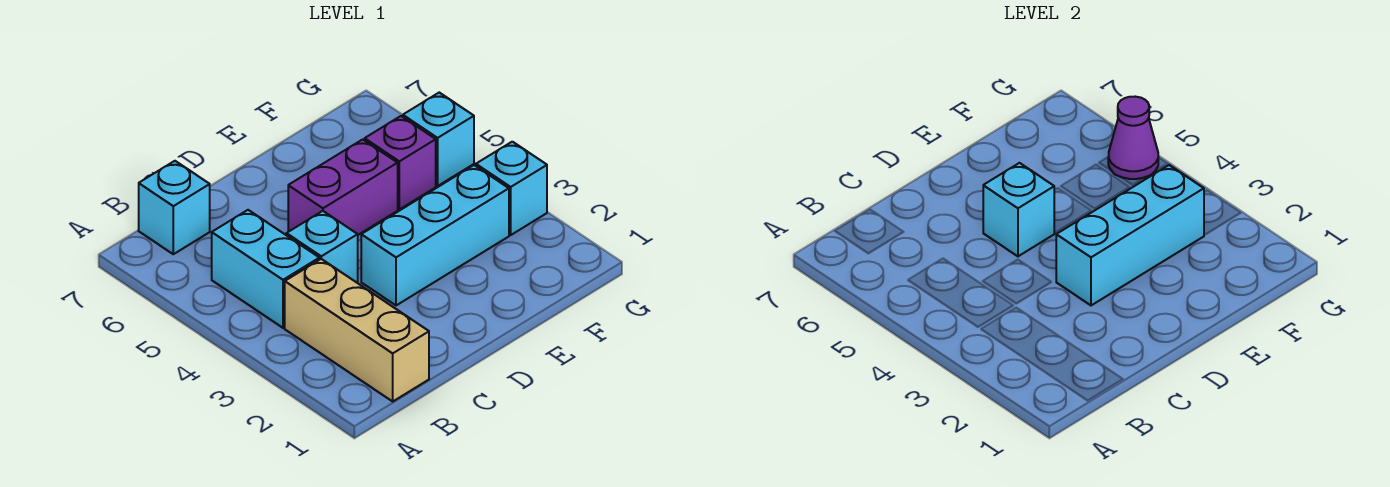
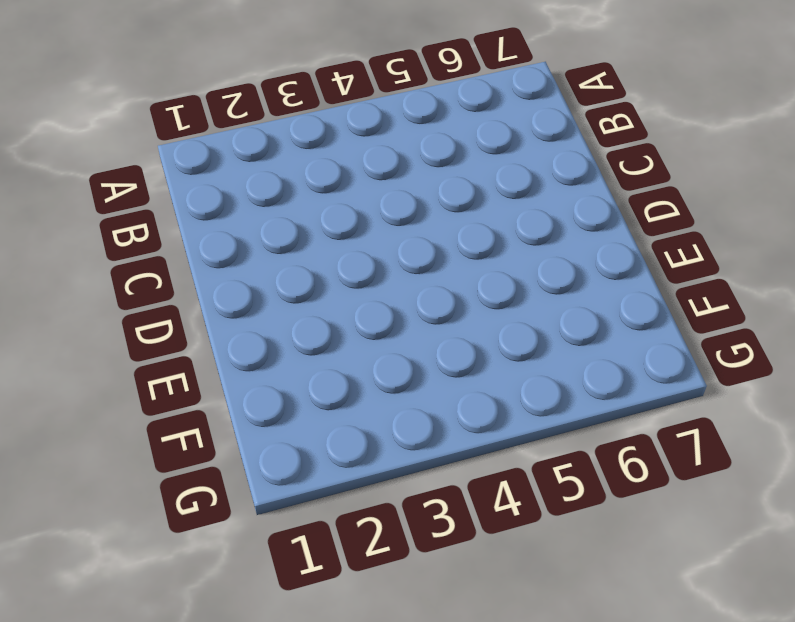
none -> tan 1x3 brick [285,259,429,401]
none -> cyan 1x2 brick [212,210,319,328]
none -> cyan 1x1 brick [139,161,210,254]

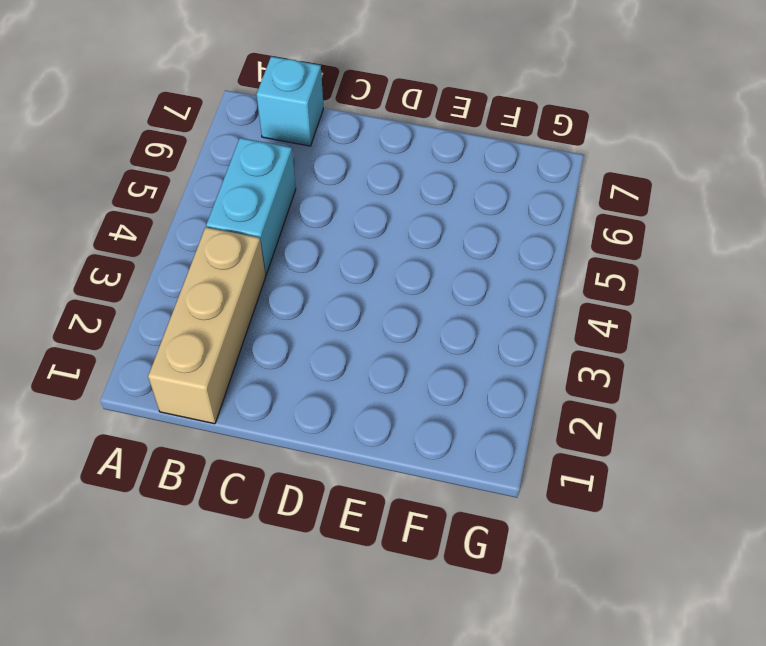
none -> cyan 1x1 brick [286,211,358,282]
none -> cyan 1x3 brick [361,165,509,305]
none -> purple 1x2 brick [288,139,398,235]

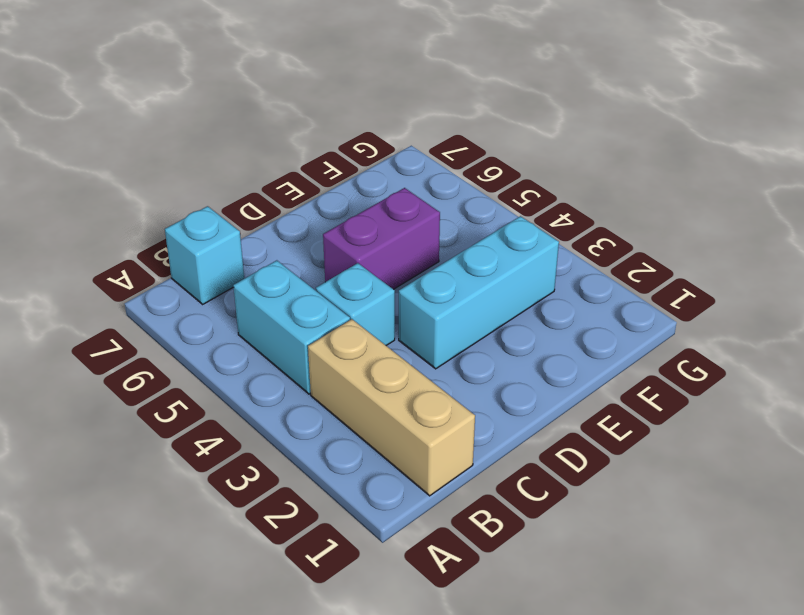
none -> purple 1x1 brick [365,116,436,209]
none -> cyan 1x1 brick [476,142,547,235]
none -> cyan 1x1 brick [403,93,474,186]

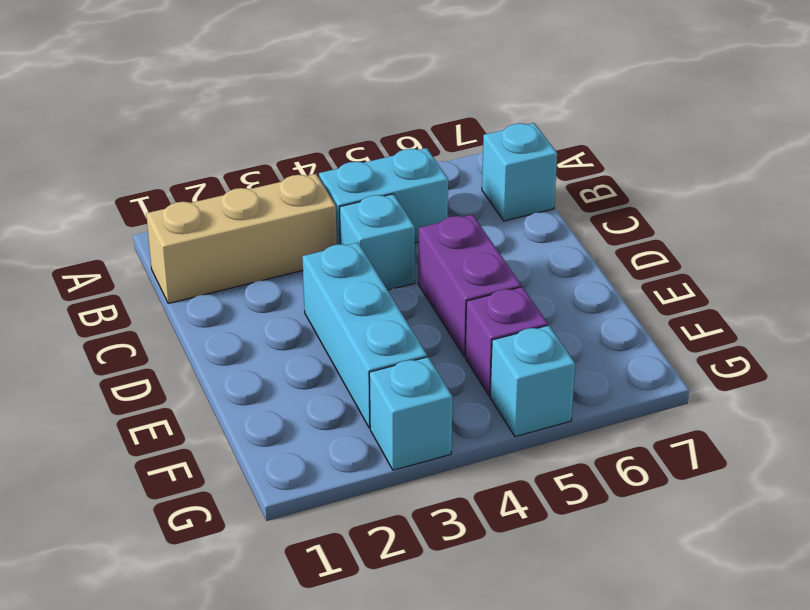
none -> cyan 1x3 brick [1056,165,1204,305]
none -> cyan 1x1 brick [983,163,1054,256]
none -> purple 1x1 cone [1108,97,1158,179]

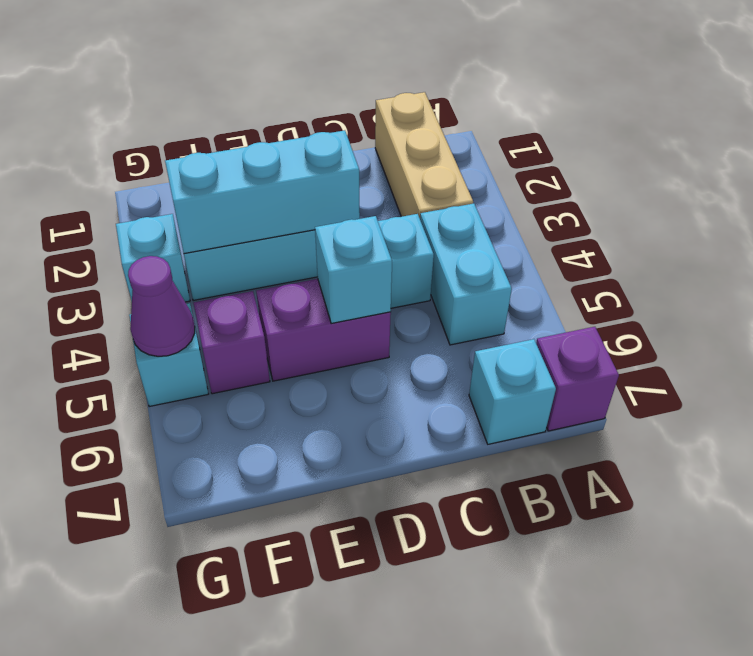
purple 1x1 brick [536,327,619,431] -> none

